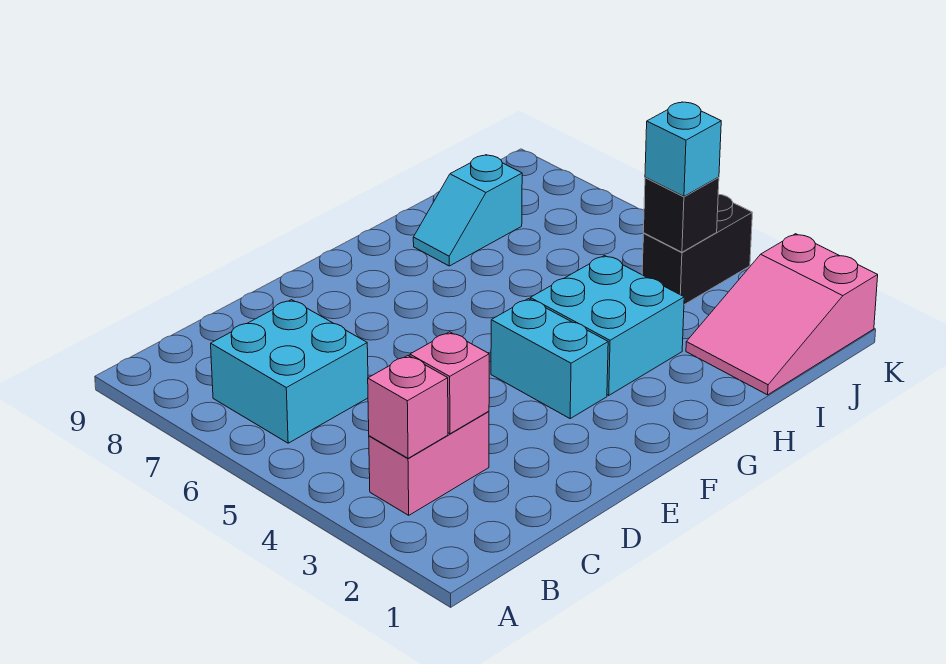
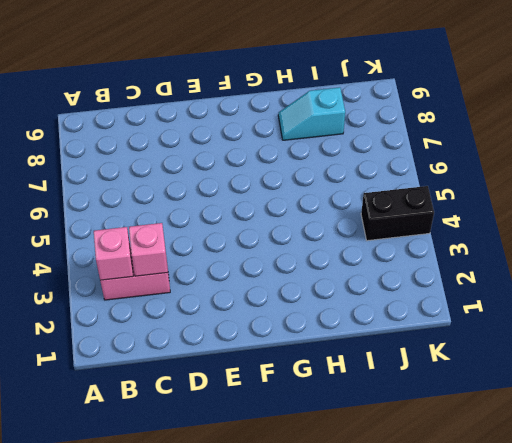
none -> cyan 2x2 brick [211,300,368,443]
none -> cyan 1x2 brick [491,299,608,418]

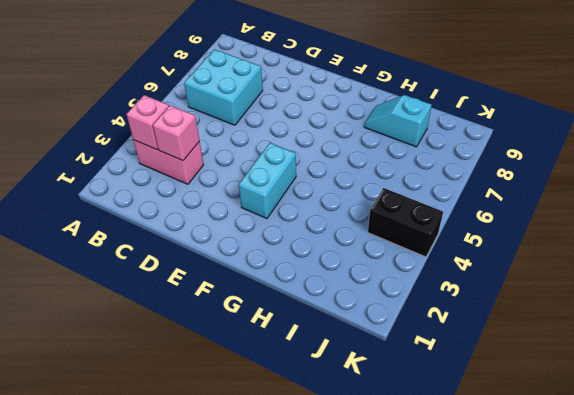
none -> cyan 2x2 brick [530,255,684,395]
none -> pink 2x3 slope [686,234,878,395]

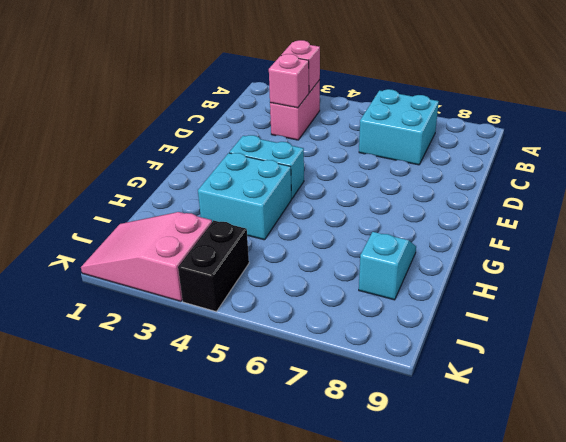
pink 2x3 slope [81,212,212,301] -> pink 2x3 slope turned to [686,234,878,395]
none -> black 1x1 brick [643,177,719,252]
none -> cyan 1x1 brick [645,102,721,196]

